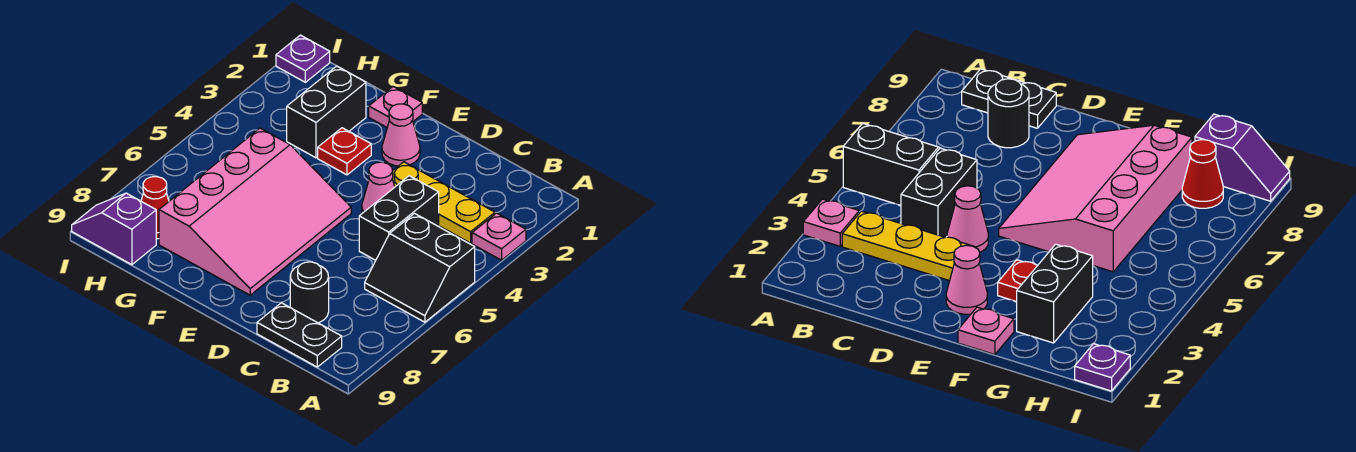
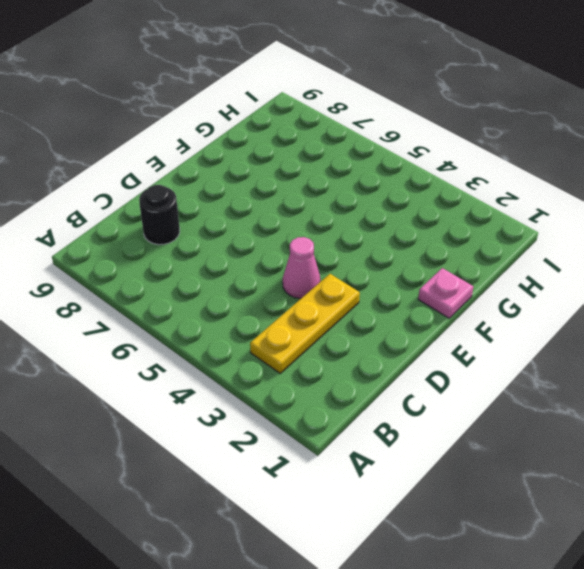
none -> pink 1x1 plate [472,213,526,260]
none -> black 2x2 slope [365,214,475,322]
none -> black 1x2 plate [257,303,342,367]

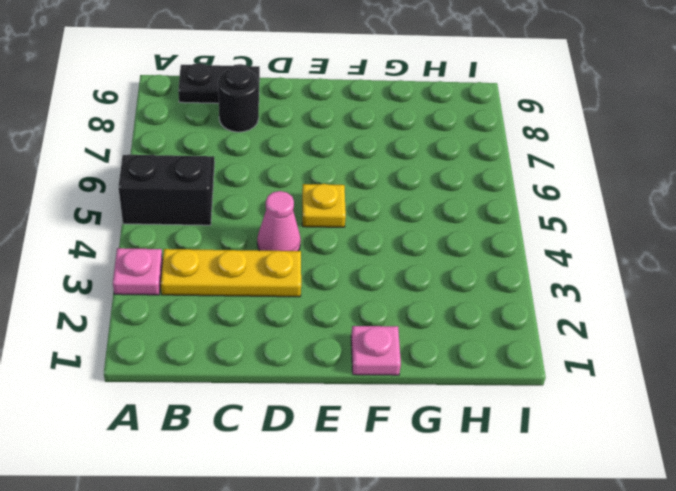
yellow 1x1 plate [302,184,346,227] -> pink 3x4 slope [159,128,351,295]
none -> black 1x2 brick [359,176,439,260]
none -> pink 1x1 cone [382,104,420,166]
none -> red 1x1 plate [318,128,371,175]

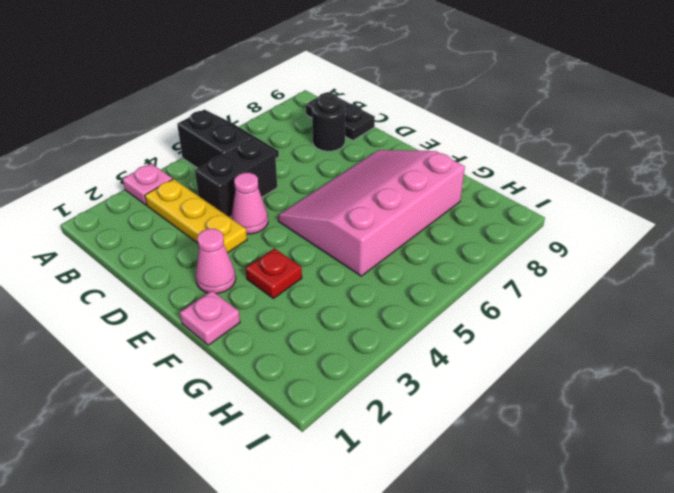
none -> black 1x2 brick [287,66,366,158]
none -> red 1x1 cone [141,177,169,239]
none -> purple 1x2 slope [72,193,156,265]

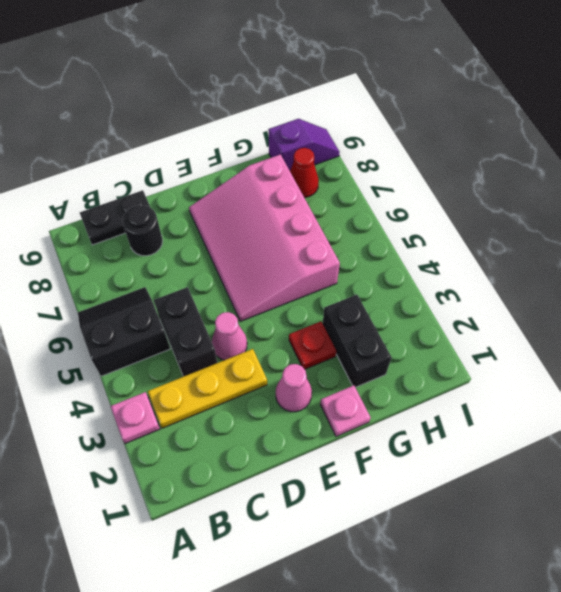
none -> purple 1x1 plate [276,35,330,82]

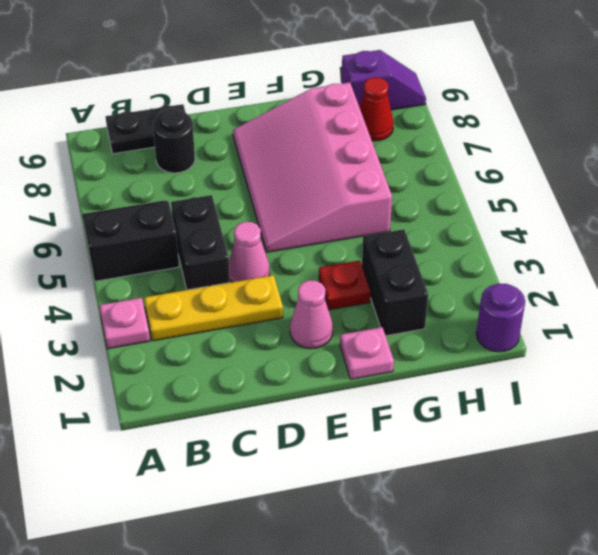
purple 1x1 round brick [476,284,525,352] -> purple 1x1 plate [276,35,330,82]

